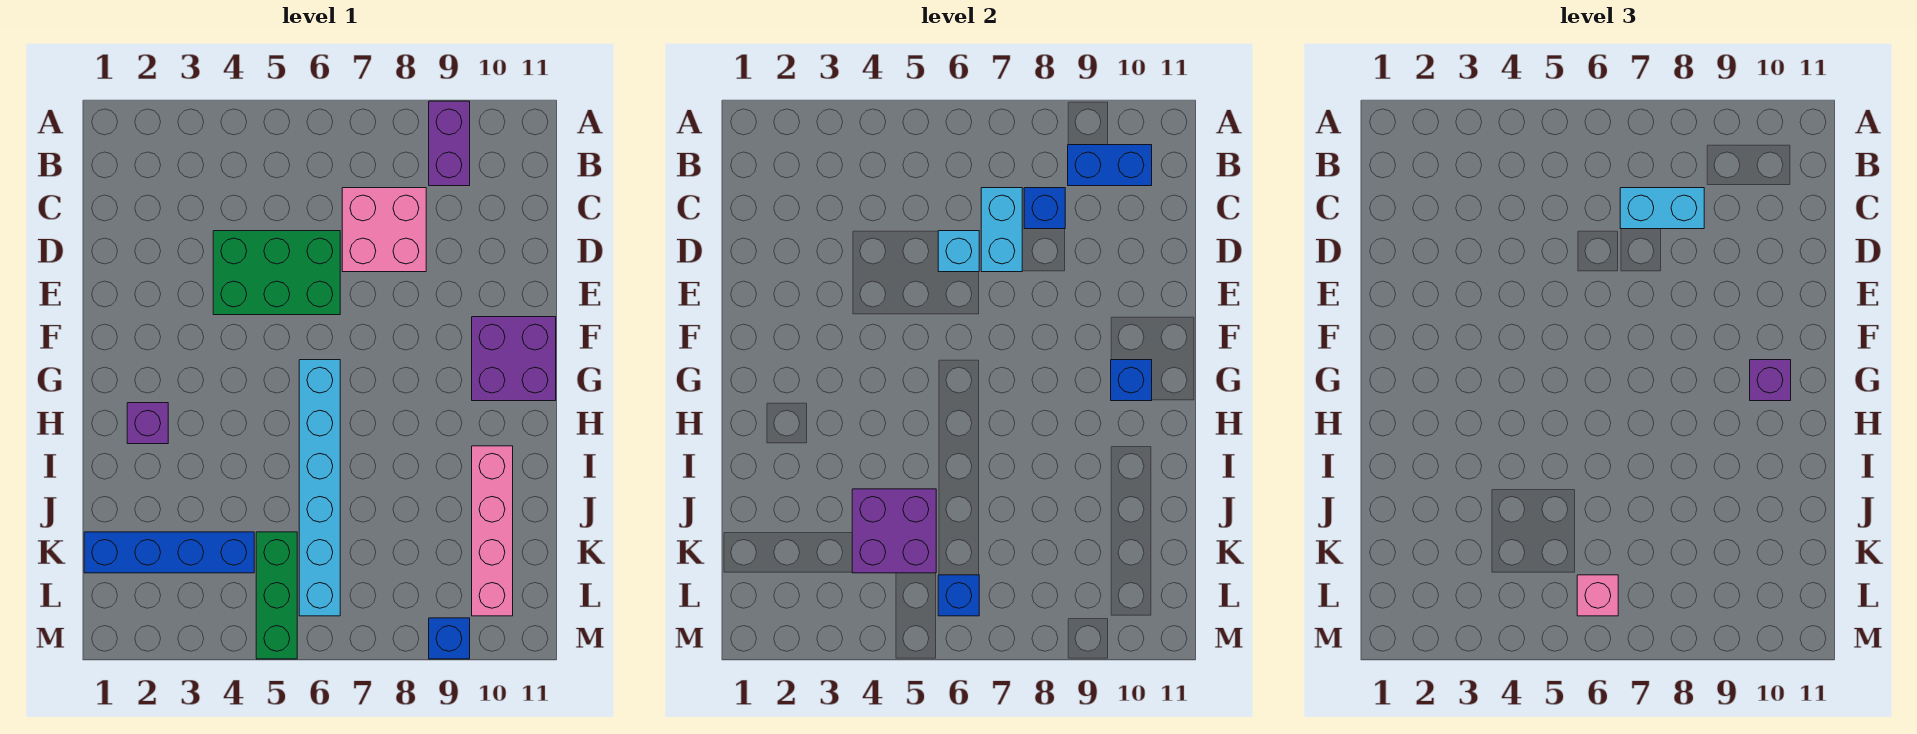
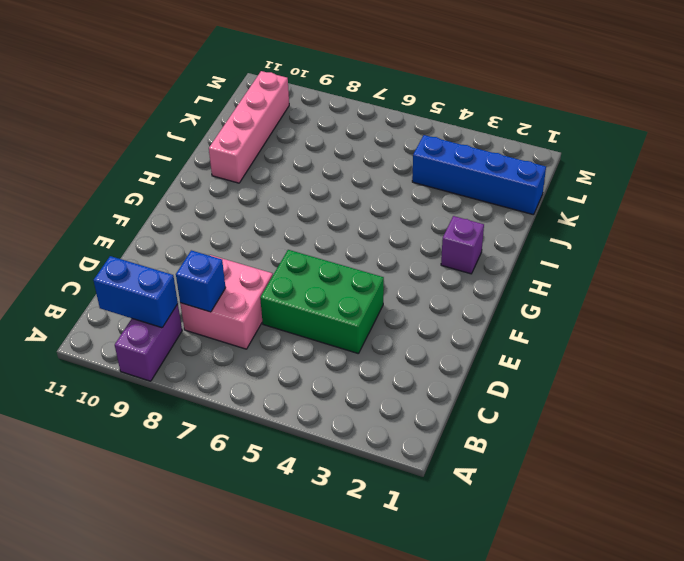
none -> purple 2x2 brick [472,317,556,401]
none -> cyan 1x6 brick [299,360,340,616]
none -> green 1x3 brick [256,532,297,659]

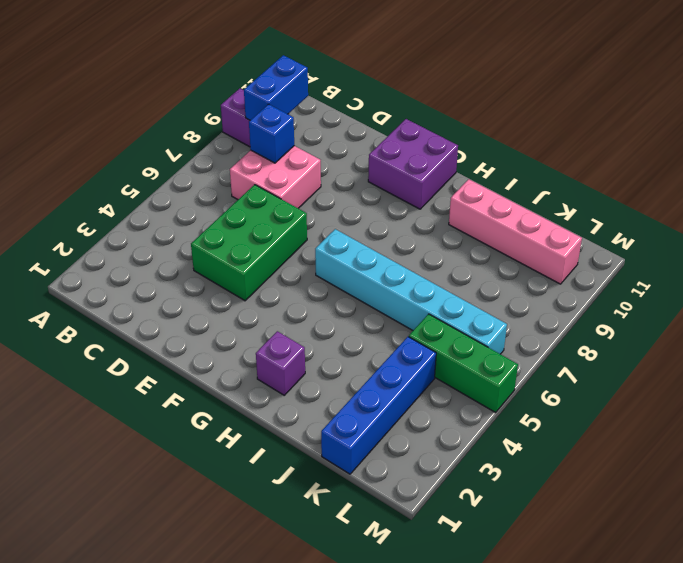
none -> blue 1x1 brick [429,618,470,659]
none -> cyan 1x2 brick [981,188,1022,272]
none -> cyan 1x1 brick [938,231,979,272]

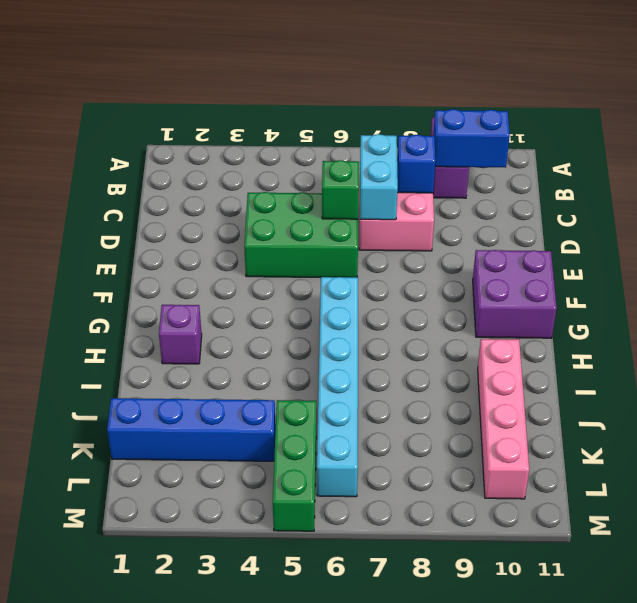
green 1x1 brick [322,160,359,219] -> cyan 1x1 brick [938,231,979,272]
none -> blue 1x1 brick [429,618,470,659]
none -> blue 1x1 brick [1111,360,1152,401]
none -> purple 2x2 brick [852,489,936,573]

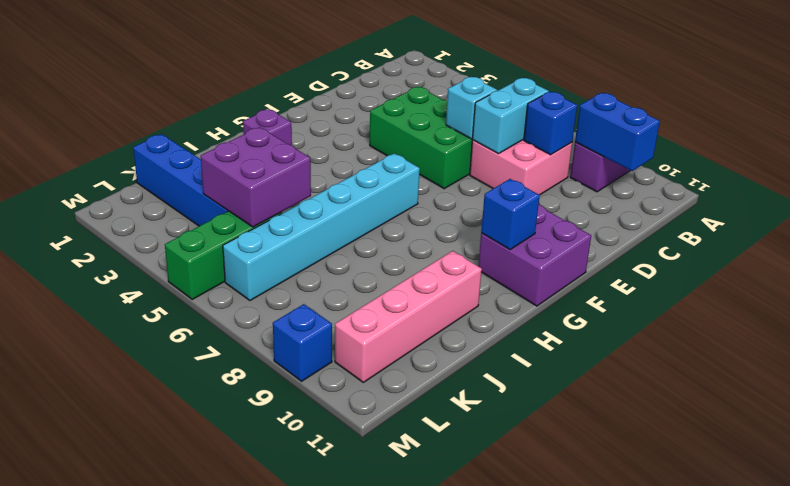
none -> blue 1x1 brick [938,575,979,616]
none -> cyan 1x2 brick [1620,188,1704,229]
none -> purple 1x1 brick [1750,360,1791,401]

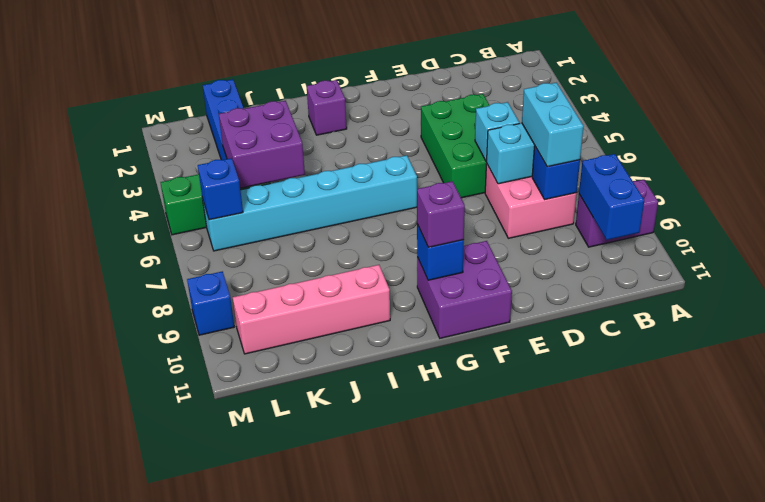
none -> pink 1x1 brick [1577,575,1618,616]

